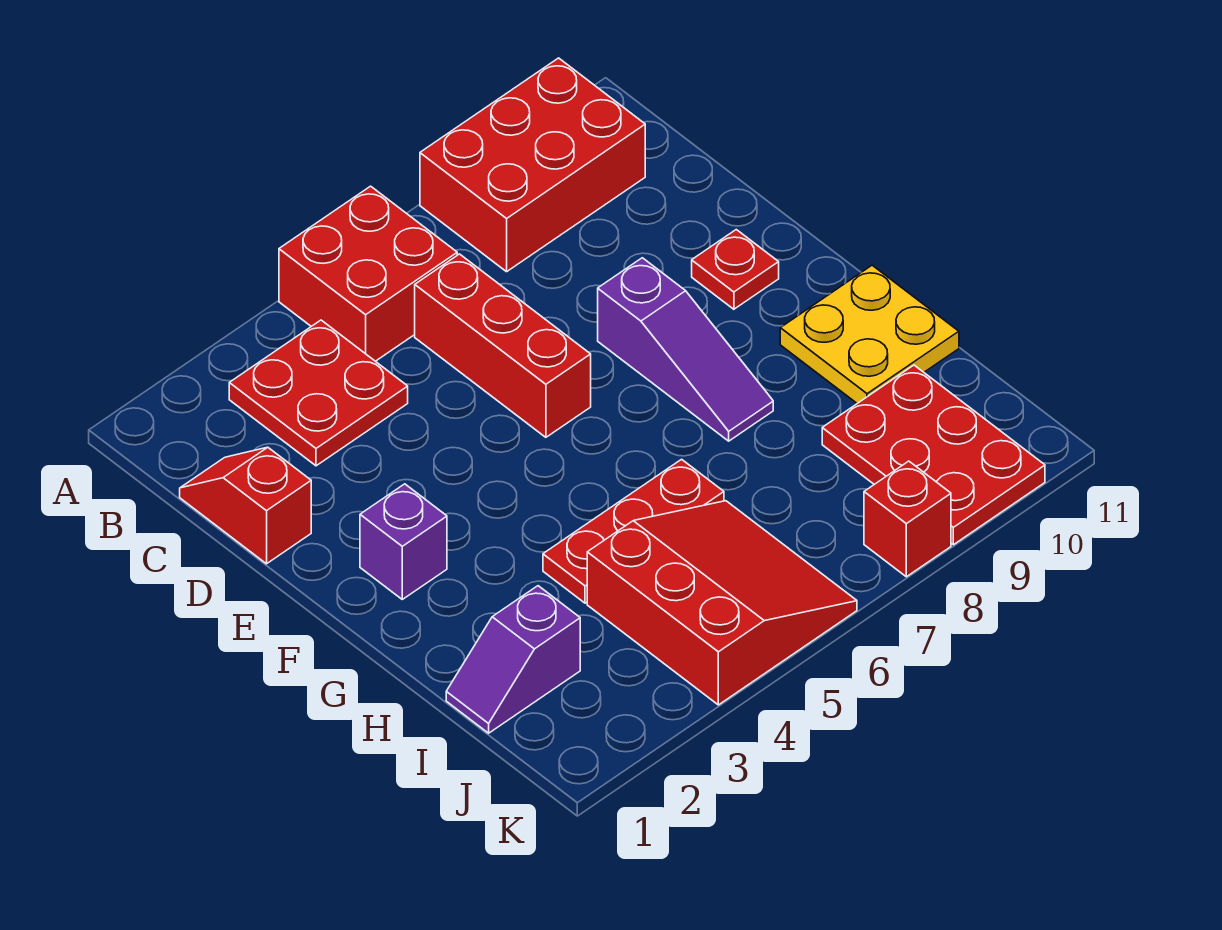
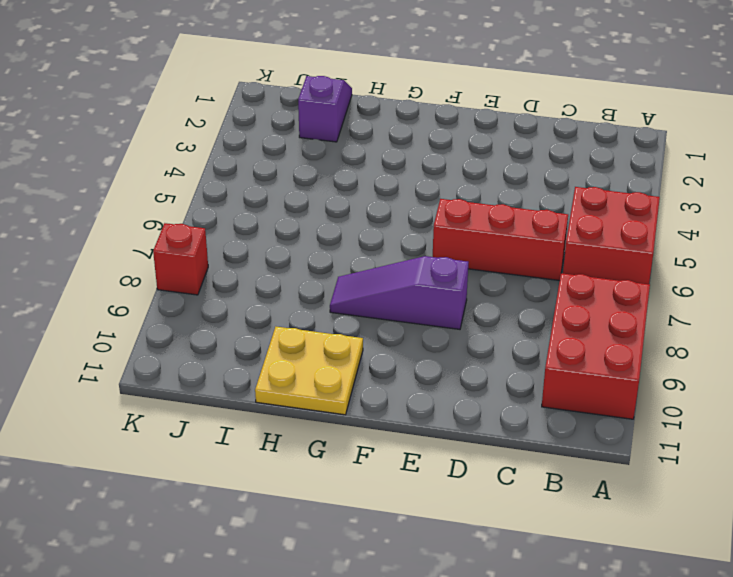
none -> red 2x2 plate [229,320,408,466]
none -> red 1x2 slope [180,447,311,564]
none -> red 1x1 plate [692,230,779,309]

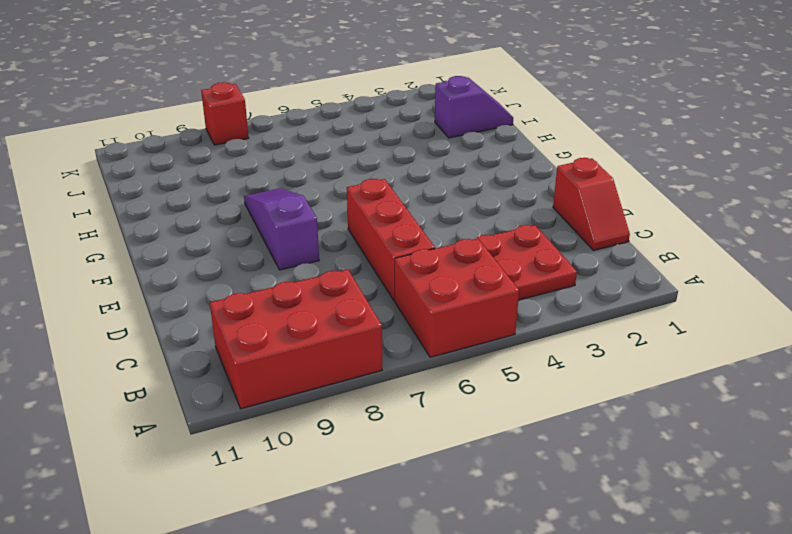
none -> red 1x1 plate [692,230,779,309]
none -> purple 1x1 brick [360,484,447,599]
none -> yellow 2x2 plate [780,265,959,403]

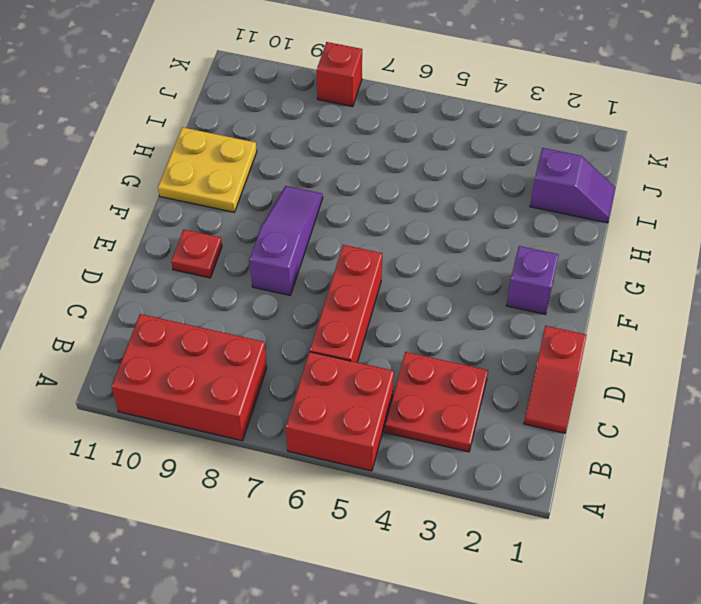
none -> red 1x3 plate [543,459,724,603]
none -> red 3x3 slope [587,501,857,705]
none -> red 2x3 plate [822,365,1045,545]

